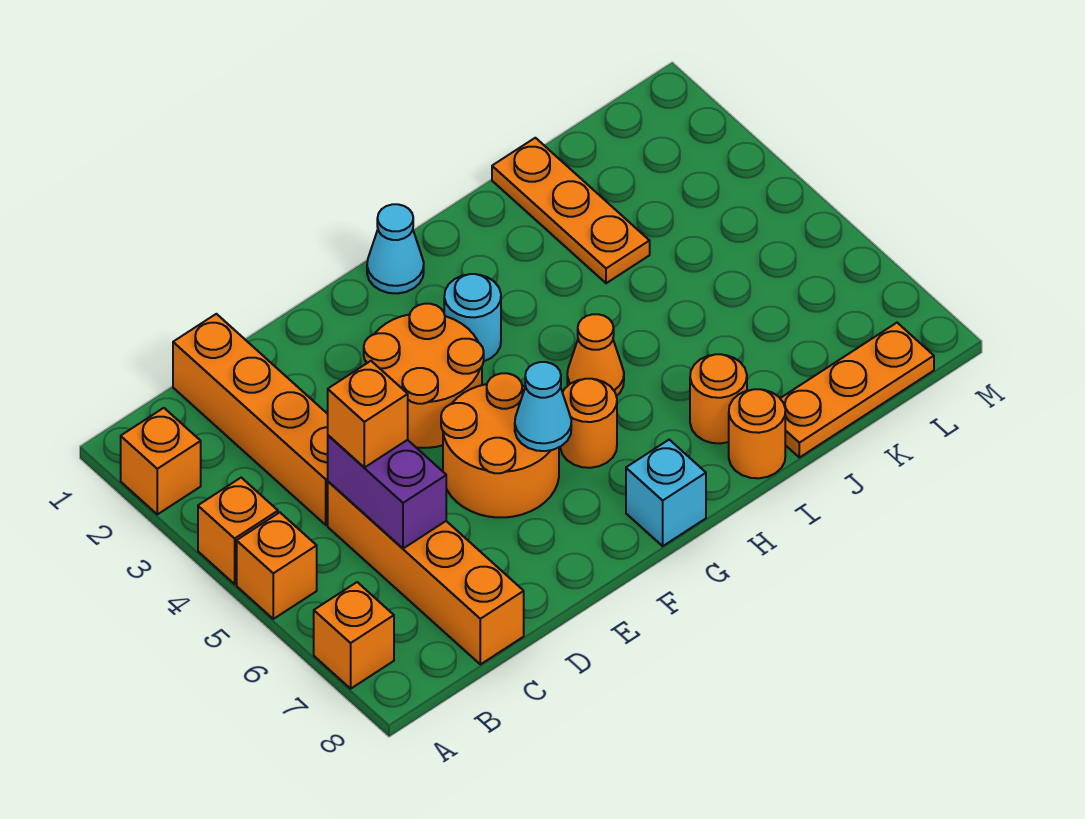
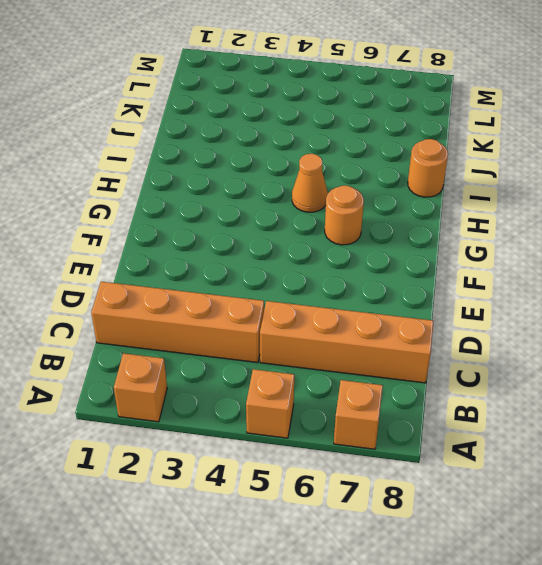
none -> orange 1x1 brick [198,478,278,584]
none -> orange 2x2 round brick [364,304,484,448]
none -> orange 2x2 round brick [441,373,559,517]

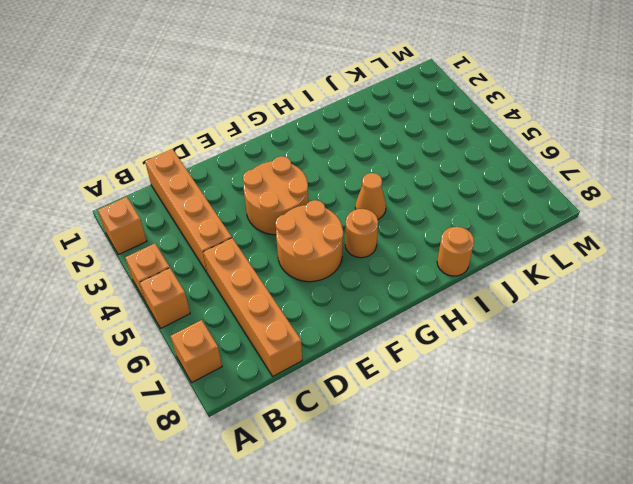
none -> cyan 1x1 cone [367,204,424,294]
none -> cyan 1x1 round brick [444,274,501,361]
none -> cyan 1x1 brick [626,440,706,546]

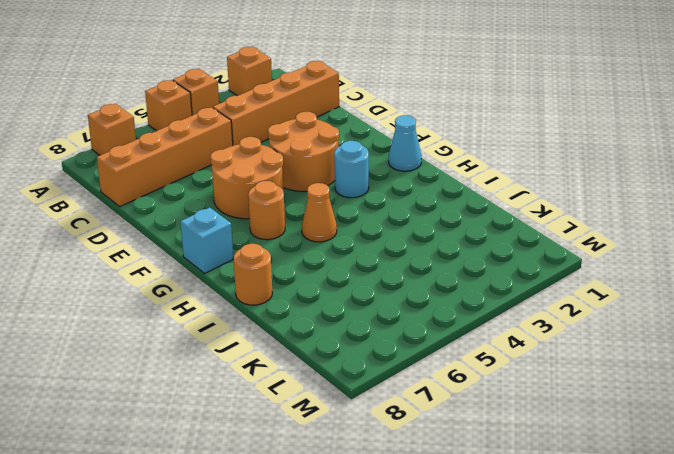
none -> orange 1x1 round brick [690,354,747,444]
none -> orange 1x3 plate [492,138,650,283]
none -> orange 1x3 plate [780,323,934,458]

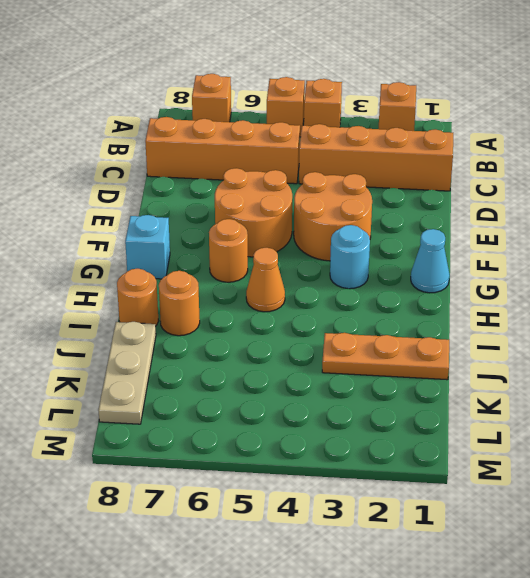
tan 1x3 plate [98,322,156,424] -> orange 1x3 plate [780,323,934,458]
none -> purple 1x2 brick [328,435,446,549]
none -> cyan 1x1 cone [515,362,571,451]
none -> orange 1x1 brick [328,361,408,467]

